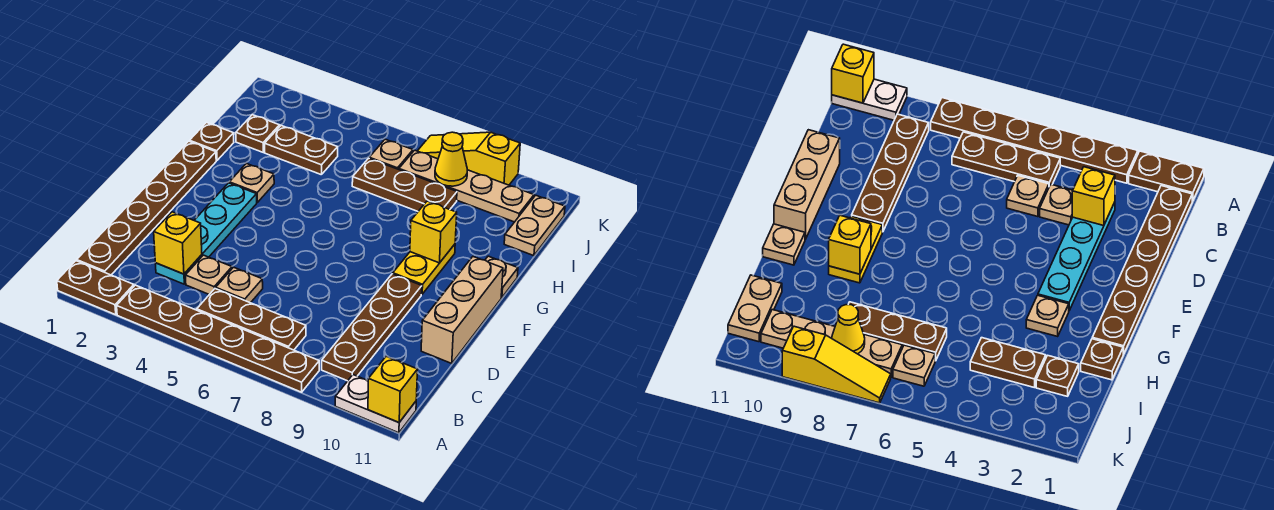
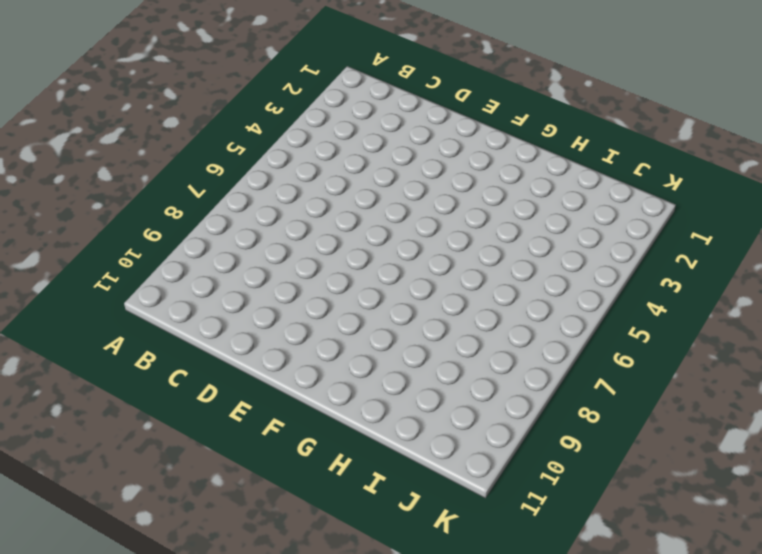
none -> brown 1x2 plate [57,261,134,315]
none -> brown 1x6 plate [117,285,319,392]
none -> white 1x2 plate [335,375,416,433]

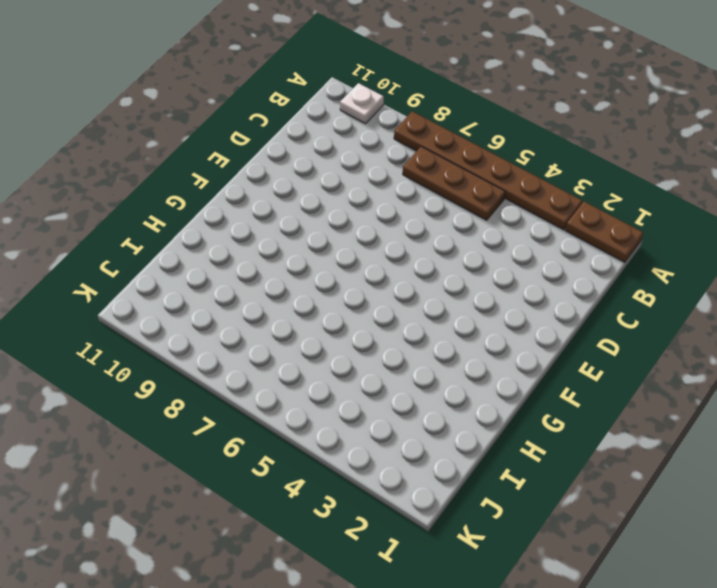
white 1x1 plate [340,83,384,124] -> white 1x2 plate [335,375,416,433]
none -> brown 1x6 plate [77,141,216,275]
none -> brown 1x4 plate [322,274,422,381]
none -> cyan 1x4 plate [155,183,257,284]

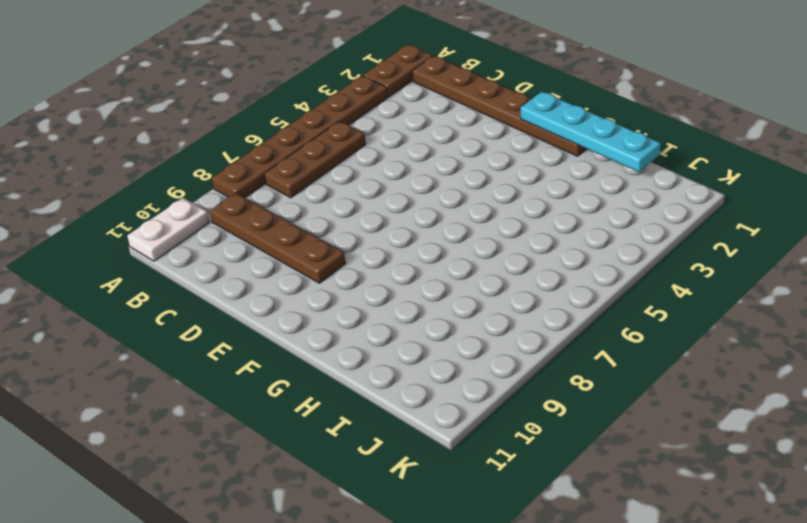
cyan 1x4 plate [520,92,661,172] -> cyan 1x4 plate moved to [155,183,257,284]
none -> tan 1x1 plate [185,255,232,294]
none -> tan 1x1 plate [216,267,263,303]
none -> tan 1x3 brick [421,257,503,363]

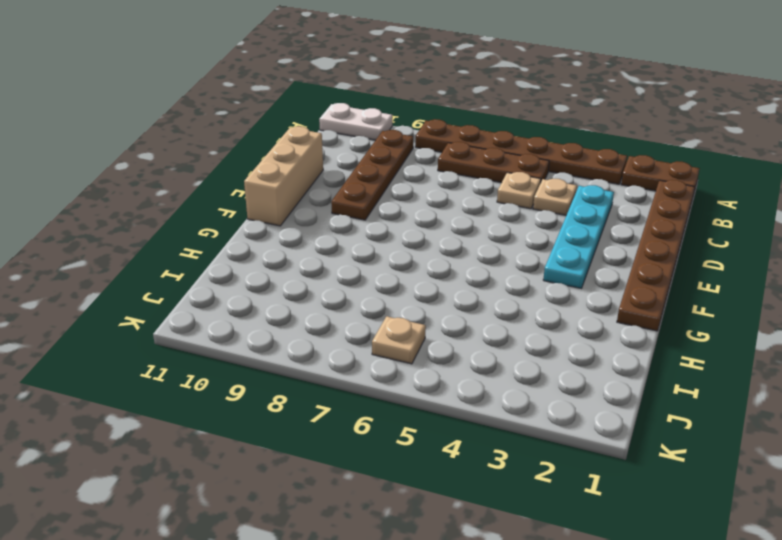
none -> yellow 1x2 plate [393,244,455,294]
none -> tan 1x1 plate [229,163,274,203]
none -> tan 1x1 plate [485,256,518,298]

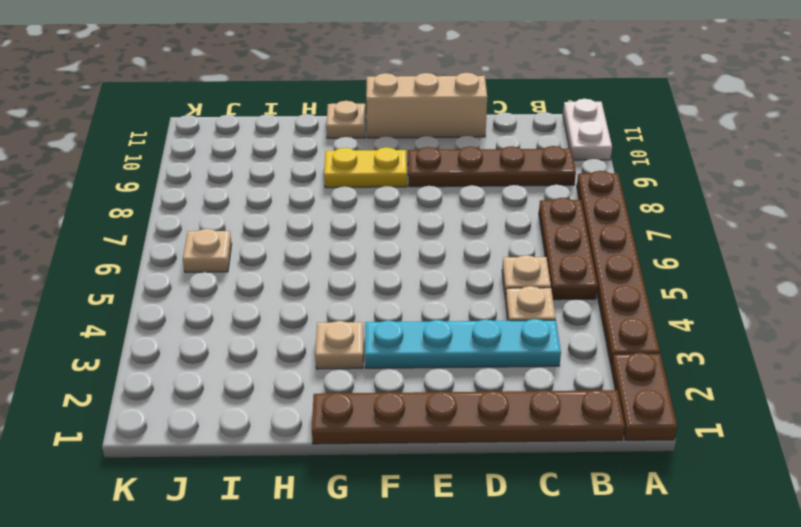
none -> brown 1x1 plate [190,123,234,160]
none -> brown 1x1 plate [236,115,280,152]
none -> brown 1x2 plate [265,126,338,175]

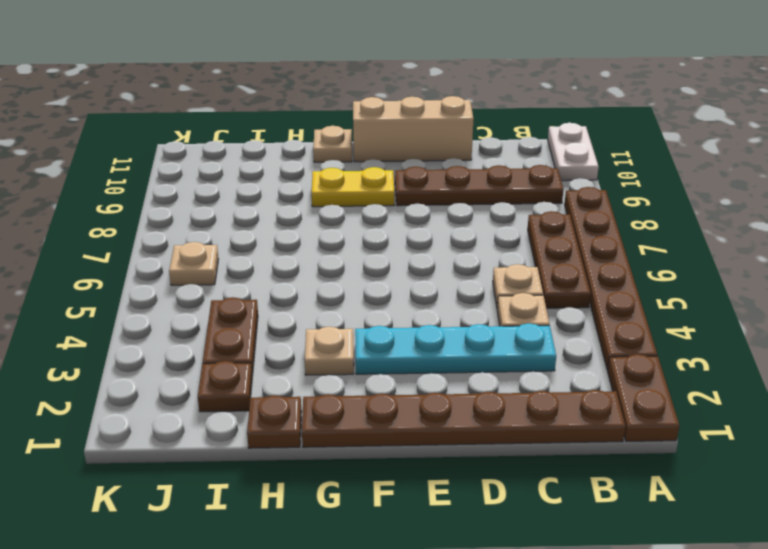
none -> brown 1x3 plate [352,158,457,211]
none -> tan 1x2 plate [504,195,565,256]
none -> tan 1x4 plate [399,150,534,222]

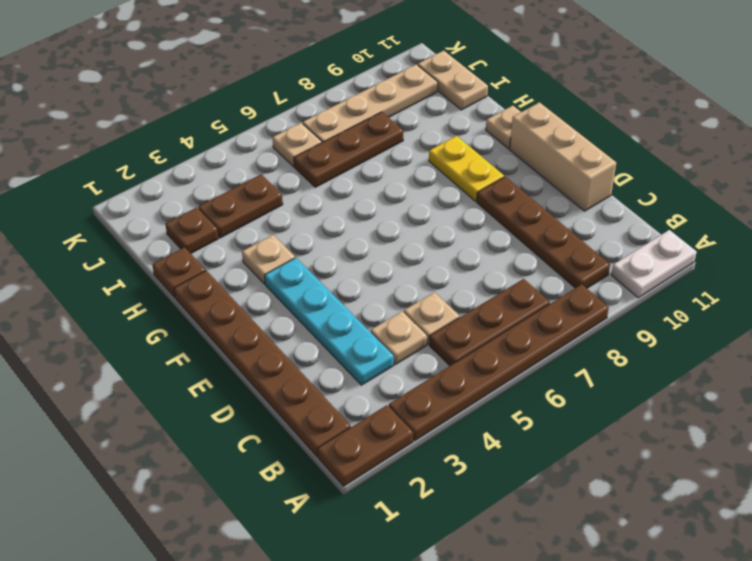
none -> yellow 1x3 slope [418,132,520,185]
none -> yellow 1x1 brick [368,356,418,422]
none -> yellow 1x1 brick [154,212,202,274]

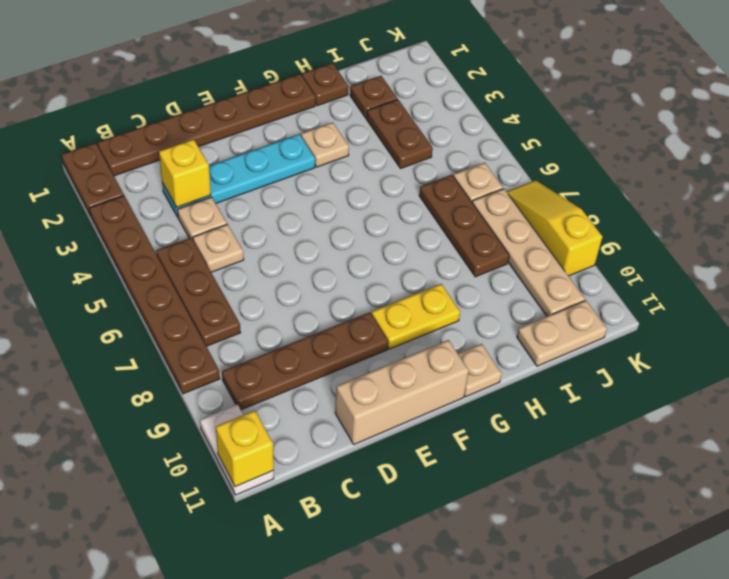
none -> yellow 1x1 brick [410,201,457,263]
none -> yellow 1x1 cone [435,132,467,186]

